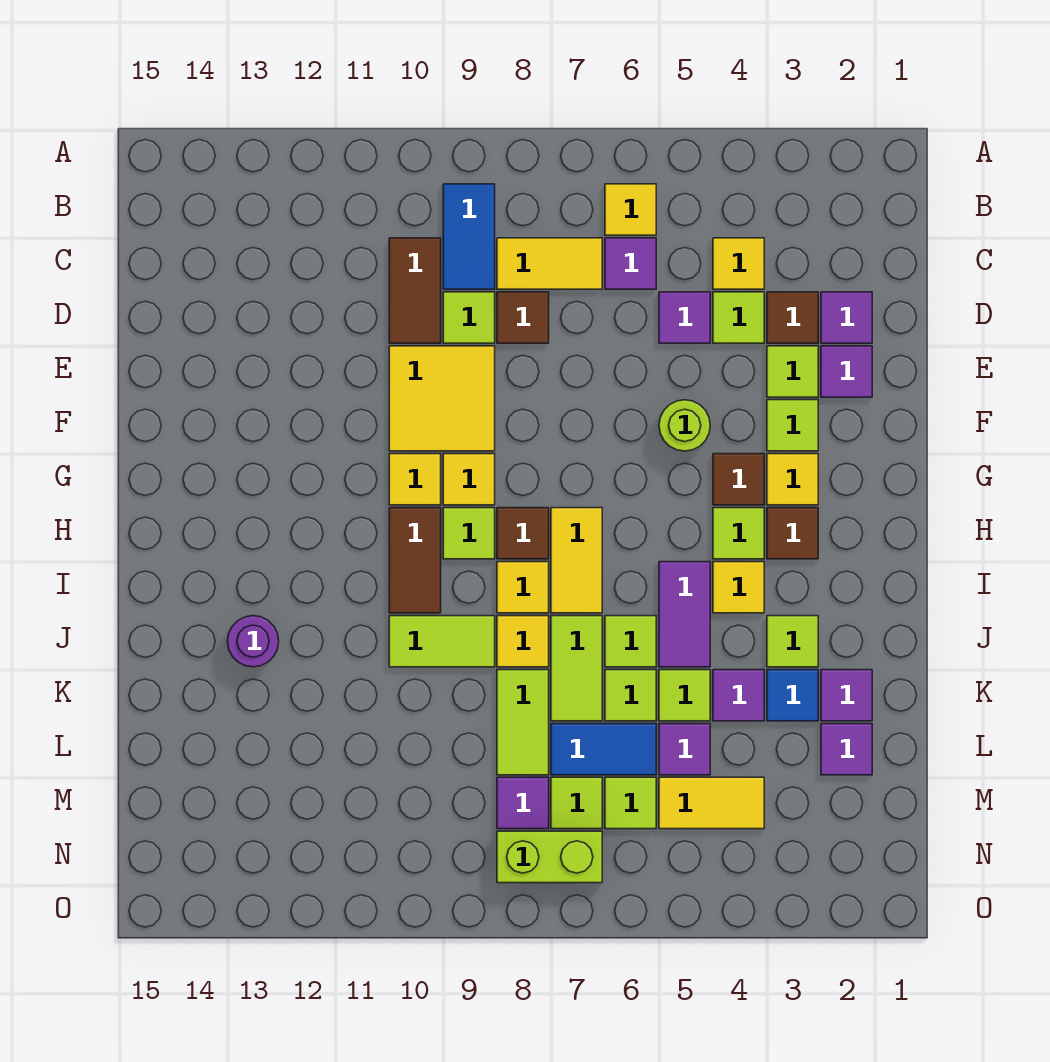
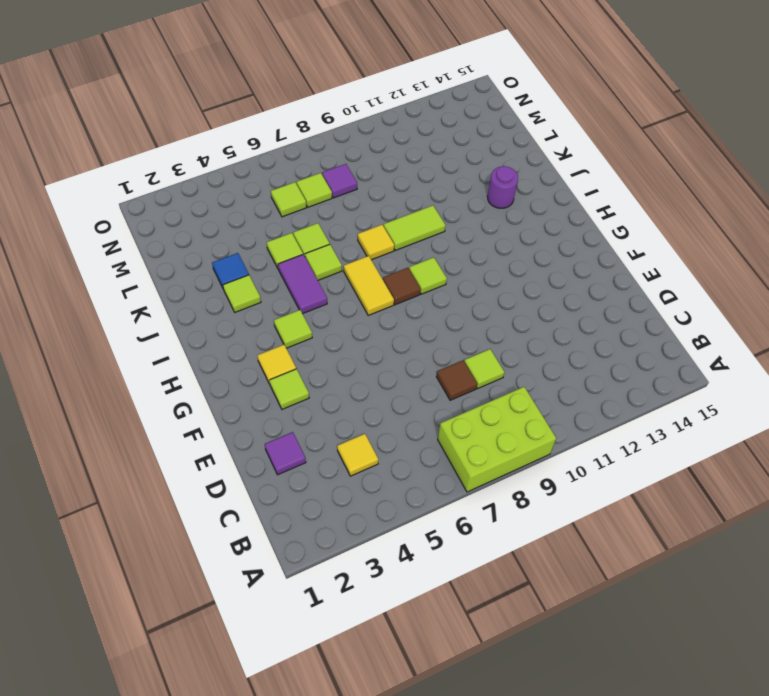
lime 2x3 brick [438,387,556,492] -> blue 1x2 tile [443,184,495,289]
none -> yellow 1x1 tile [605,184,656,235]
none -> purple 1x1 tile [605,238,656,289]
none -> yellow 1x2 tile [497,238,602,289]
none -> brown 1x2 tile [389,238,441,343]

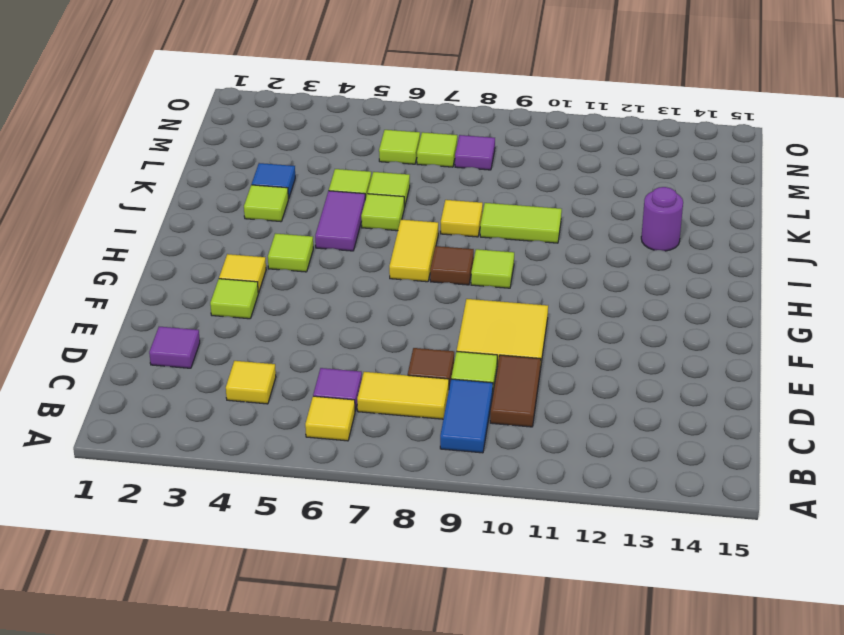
none -> brown 1x1 tile [767,292,818,343]
none -> lime 1x1 tile [713,292,764,343]
none -> purple 1x1 tile [659,292,710,343]
none -> purple 1x1 tile [821,346,872,397]

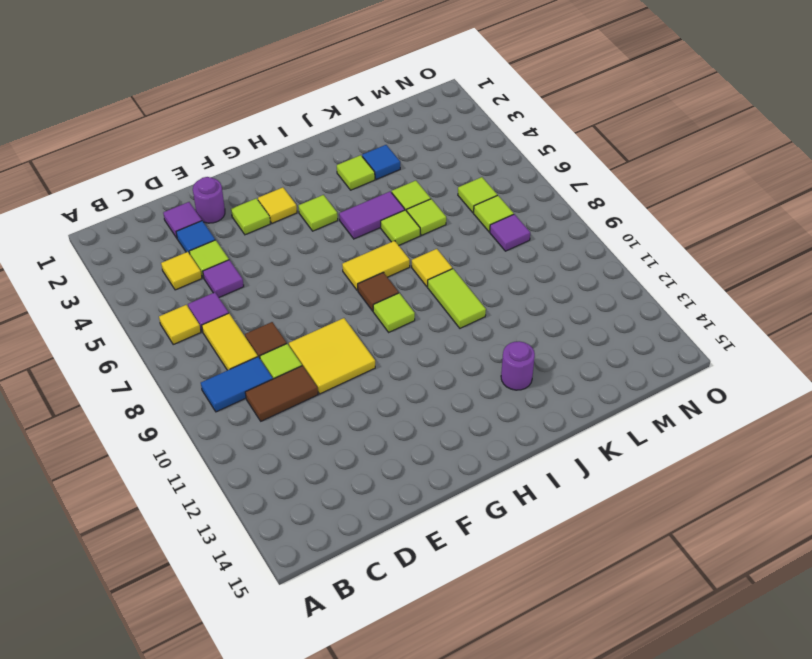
blue 1x1 tile [176,221,215,254] -> brown 1x1 tile [767,292,818,343]
purple 1x1 round brick [193,177,225,223] -> purple 1x1 tile [821,346,872,397]
none -> lime 1x1 tile [767,346,818,397]
none -> lime 1x1 round brick [659,400,710,451]
none -> brown 1x1 tile [713,454,764,505]
none -> yellow 1x1 tile [443,454,495,505]

